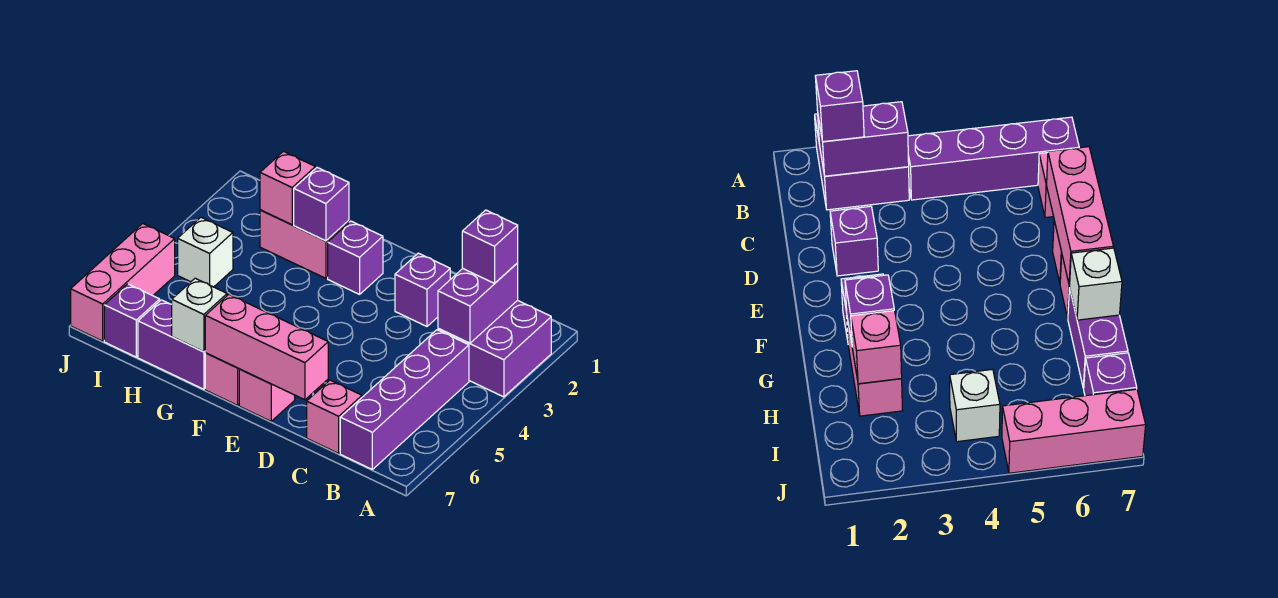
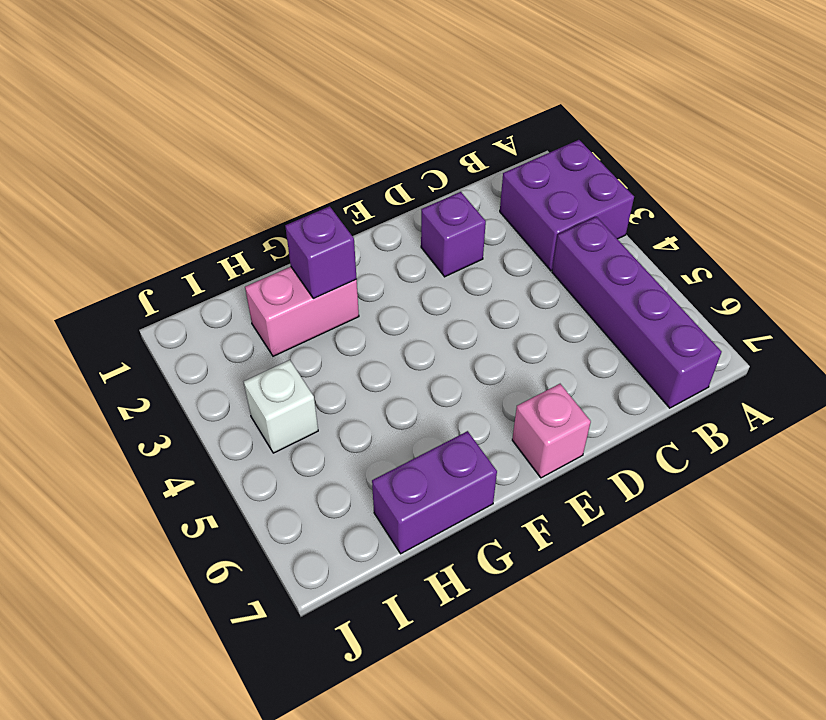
none -> pink 1x1 brick [307,380,362,453]
none -> purple 1x1 brick [328,221,383,294]
none -> pink 1x1 brick [205,353,239,405]

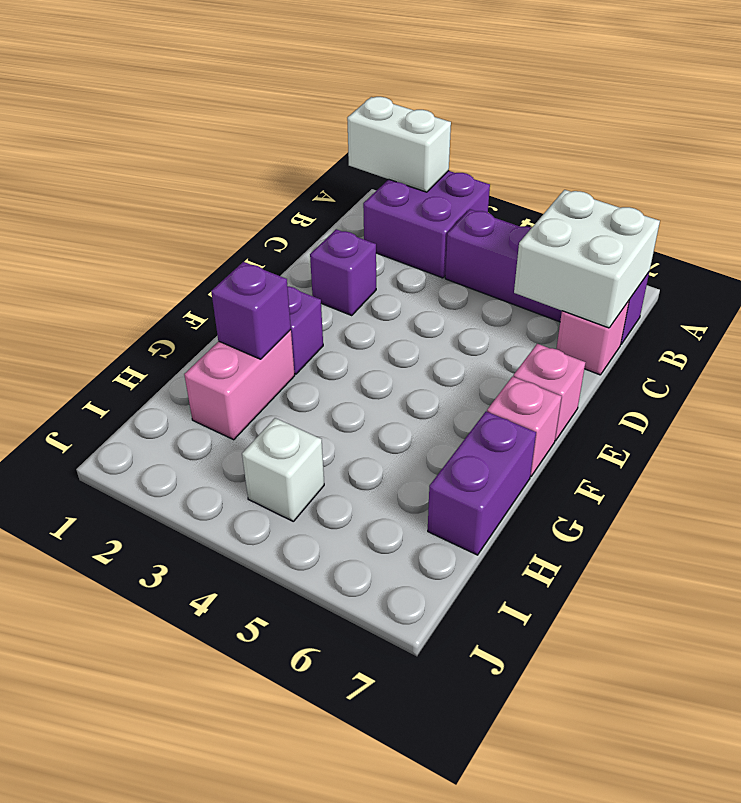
white 1x2 brick [347,97,451,192] -> none
white 2x2 brick [514,190,660,328] -> none
none -> purple 1x1 brick [104,284,160,357]
none -> pink 1x3 brick [71,223,175,341]
none -> purple 1x2 brick [438,263,518,343]

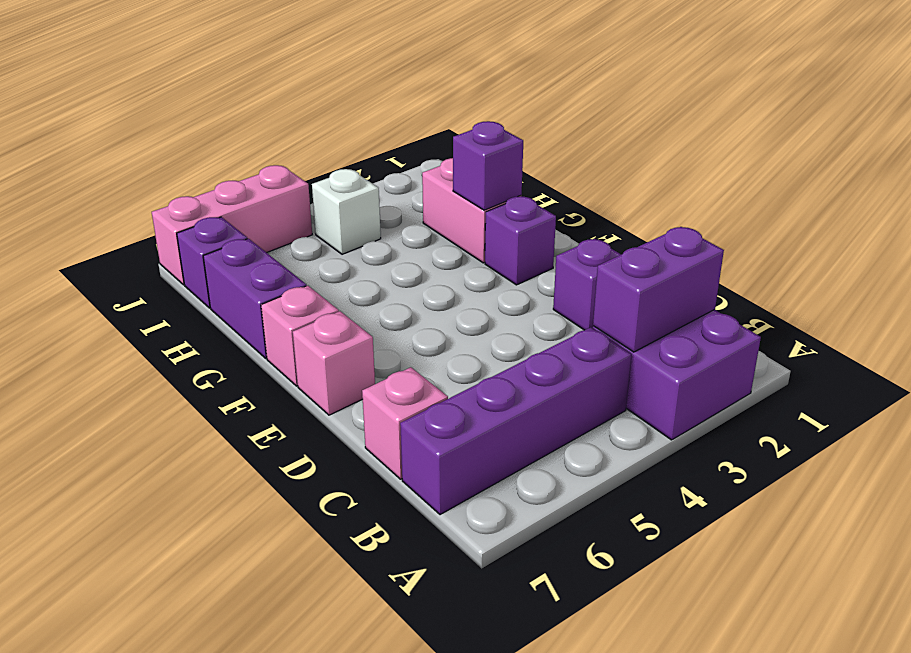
none -> pink 1x3 brick [205,294,328,400]
none -> white 1x1 brick [172,278,227,352]
none -> pink 1x1 brick [260,151,315,225]

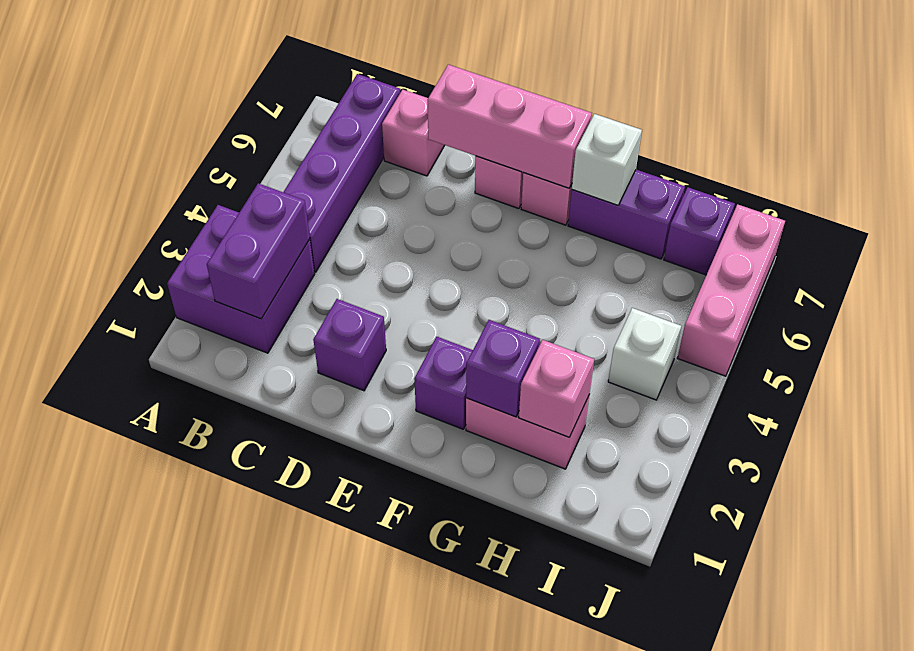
none -> purple 1x1 brick [462,210,518,283]

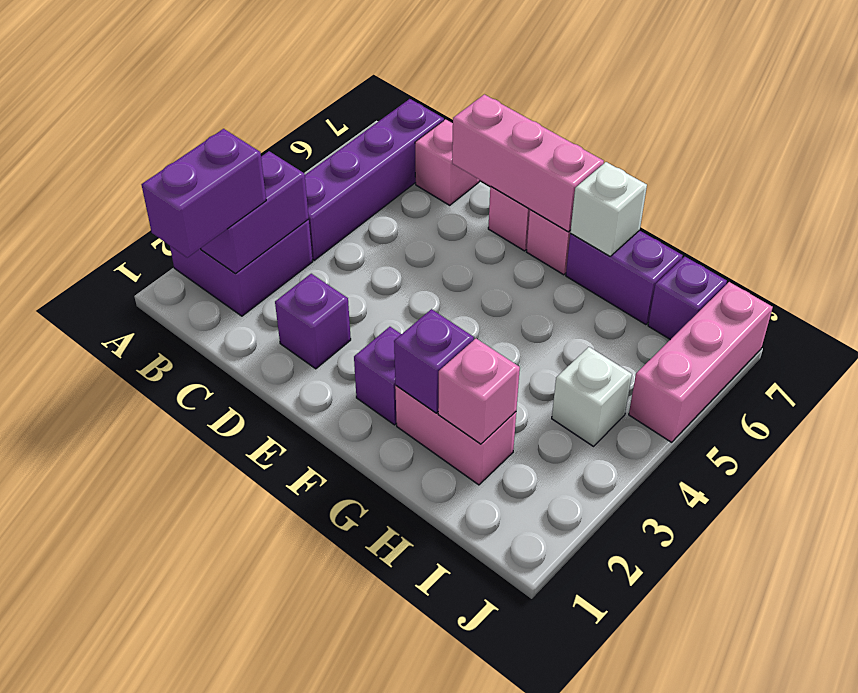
purple 1x2 brick [142,129,266,258] -> purple 1x1 brick [462,210,518,283]

